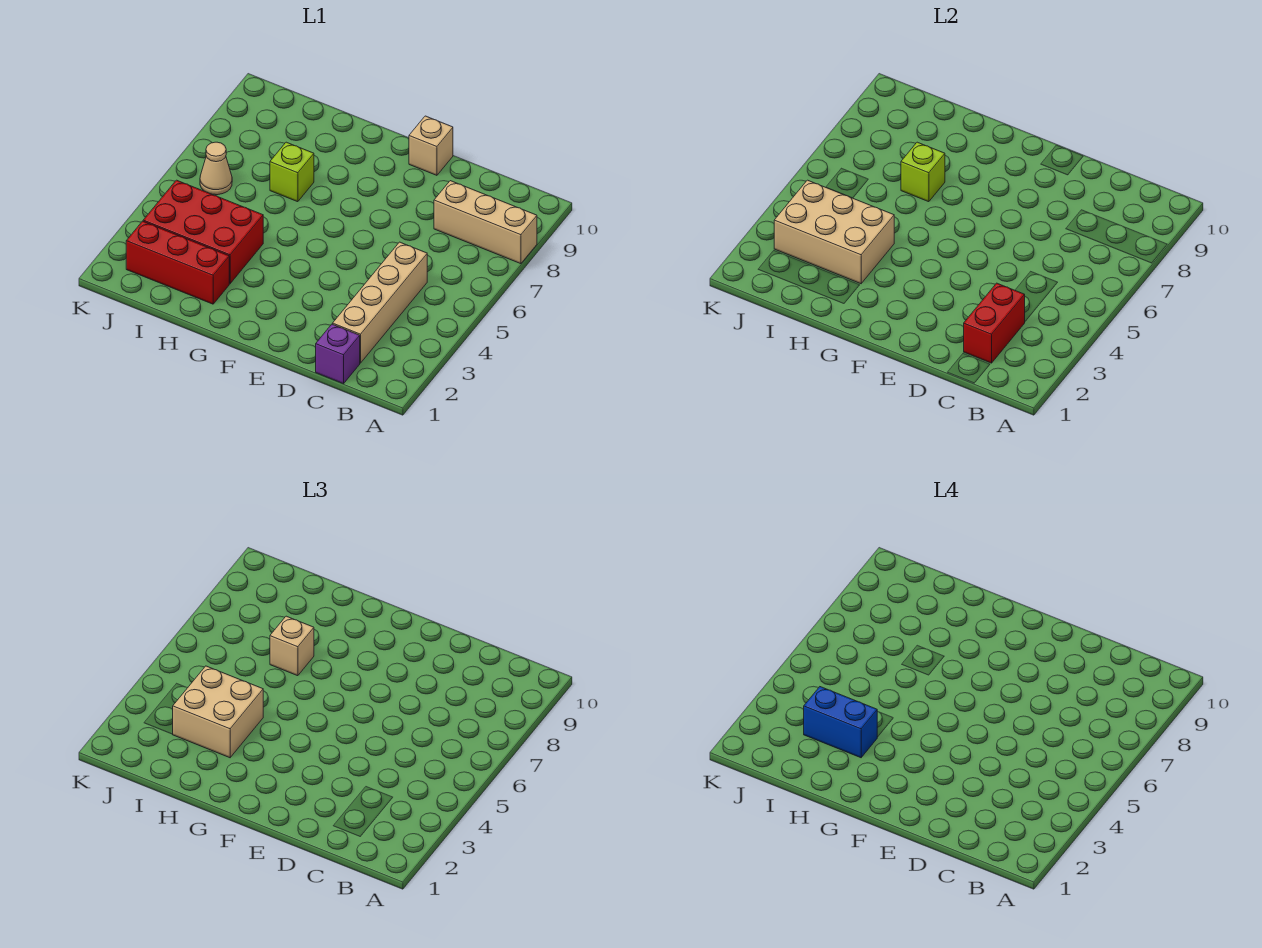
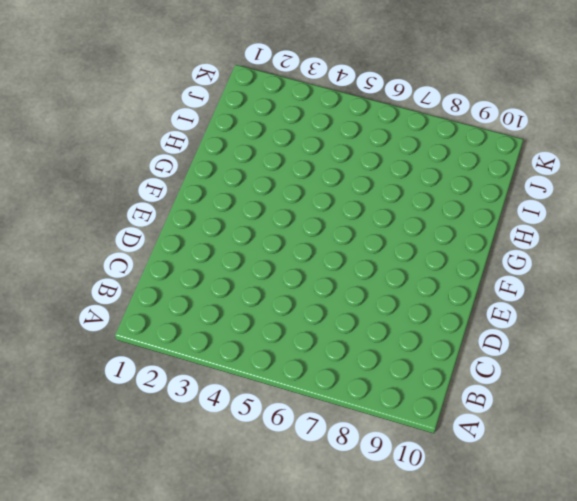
none -> tan 1x3 brick [434,181,537,264]
none -> purple 1x1 brick [316,324,360,384]
none -> tan 1x4 brick [333,242,427,363]

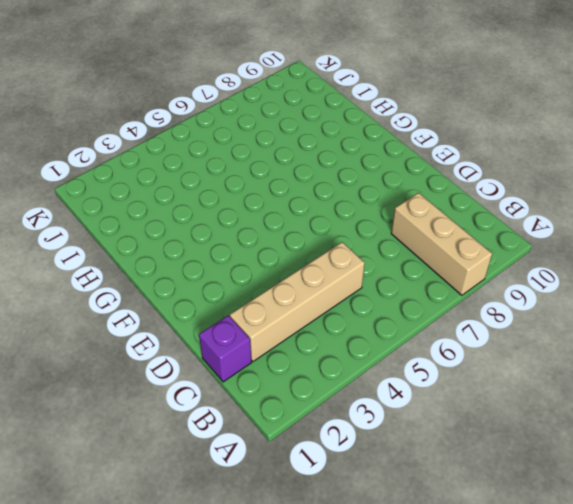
none -> tan 1x1 brick [409,116,453,175]
none -> red 1x3 brick [126,221,229,304]
none -> red 2x3 brick [143,180,263,284]

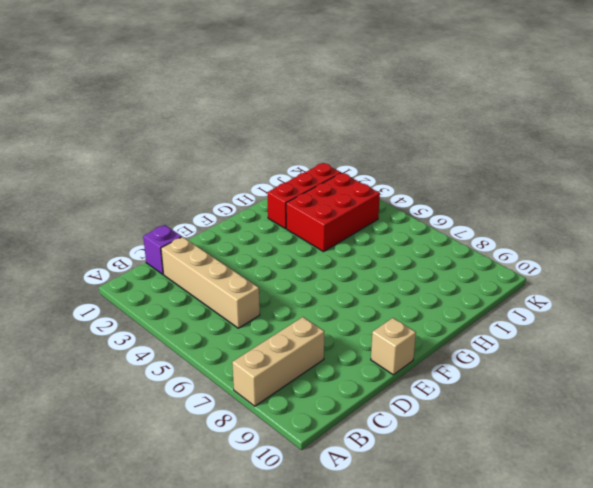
none -> lime 1x1 brick [270,142,314,202]
none -> tan 1x1 cone [200,142,232,195]
none -> red 1x2 brick [964,283,1025,363]

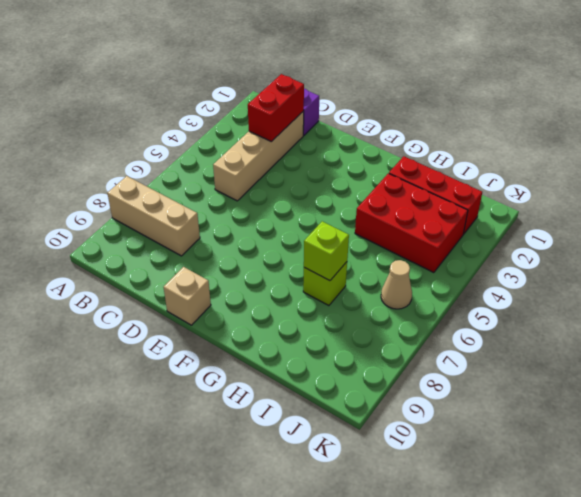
none -> tan 2x3 brick [774,180,894,284]
none -> tan 2x2 brick [173,666,263,758]
none -> tan 1x1 brick [270,616,314,676]

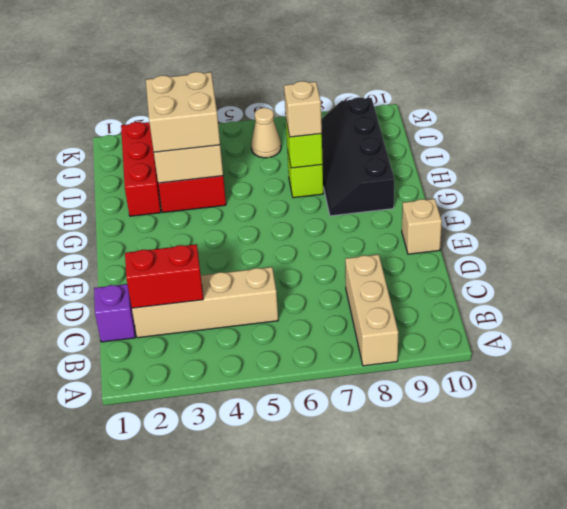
black 2x4 slope [321,97,394,216] -> none
none -> blue 1x2 brick [804,687,877,758]

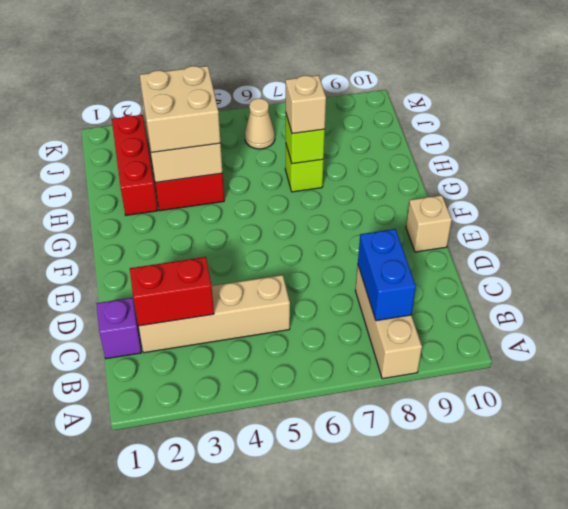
blue 1x2 brick [358,229,416,321] -> blue 1x2 brick moved to [804,687,877,758]

